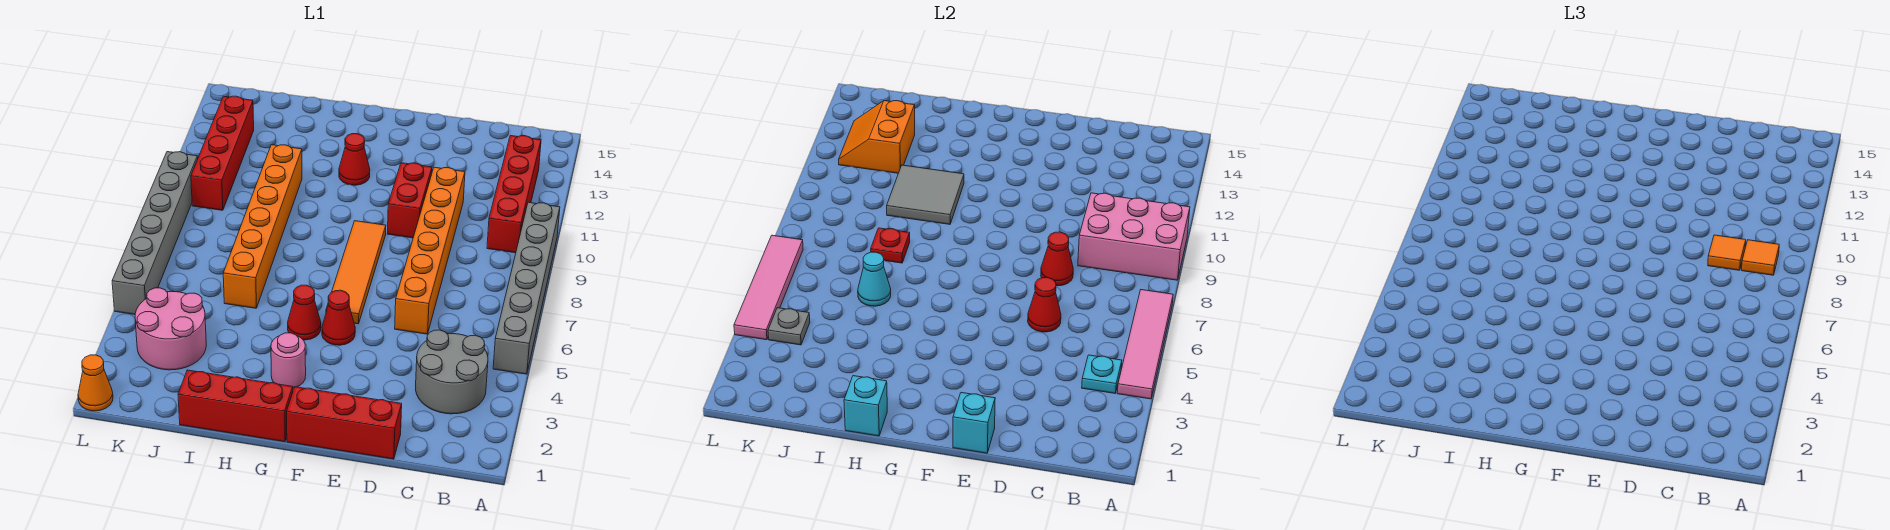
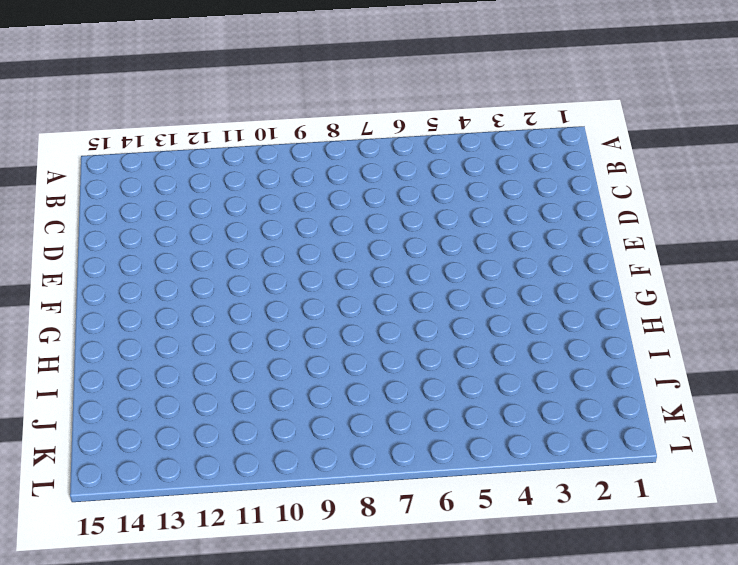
none -> grey 1x6 brick [493,202,560,374]
none -> grey 2x2 round brick [416,330,488,414]
none -> red 1x4 brick [487,136,541,253]
none -> red 1x3 brick [287,387,402,459]

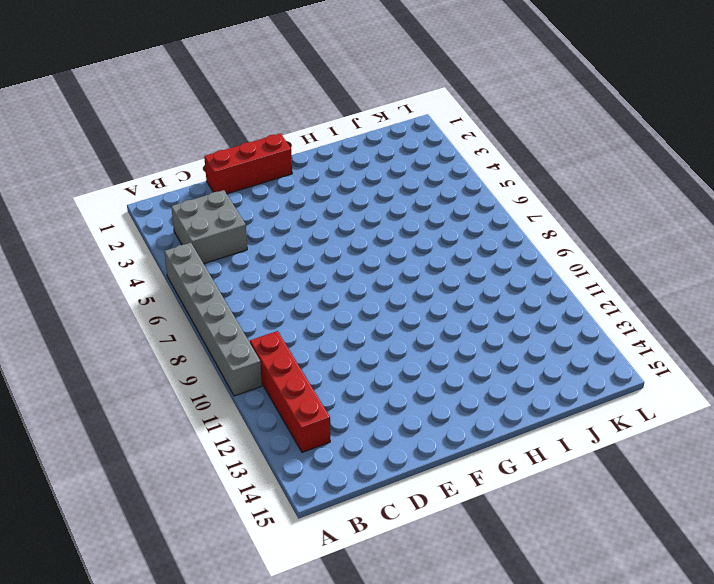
grey 2x2 brick [171,190,247,264] -> grey 2x2 round brick [416,330,488,414]
none -> orange 1x6 brick [395,167,465,334]
none -> red 1x2 brick [388,163,432,238]
none -> red 1x1 cone [322,290,355,345]
none -> orange 1x4 tile [326,221,386,324]

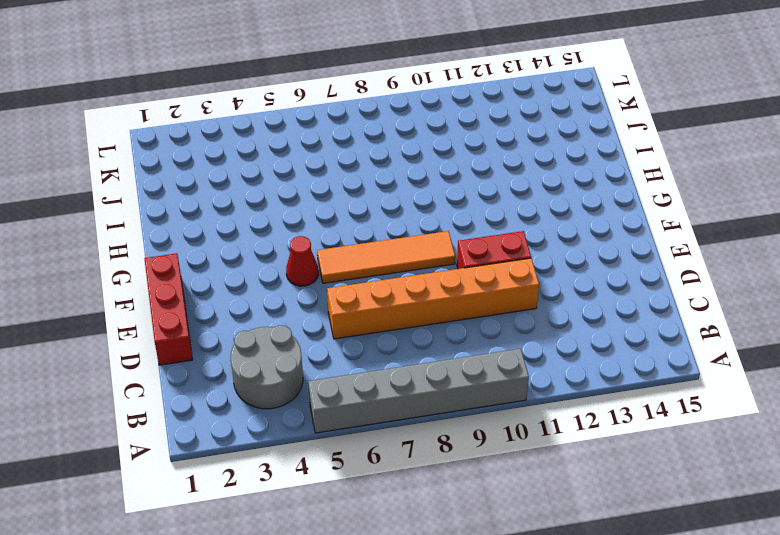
none -> red 1x4 brick [487,136,541,253]
none -> red 1x3 brick [178,370,293,442]
none -> pink 1x1 round brick [271,333,306,388]
none -> red 1x1 cone [288,285,321,340]

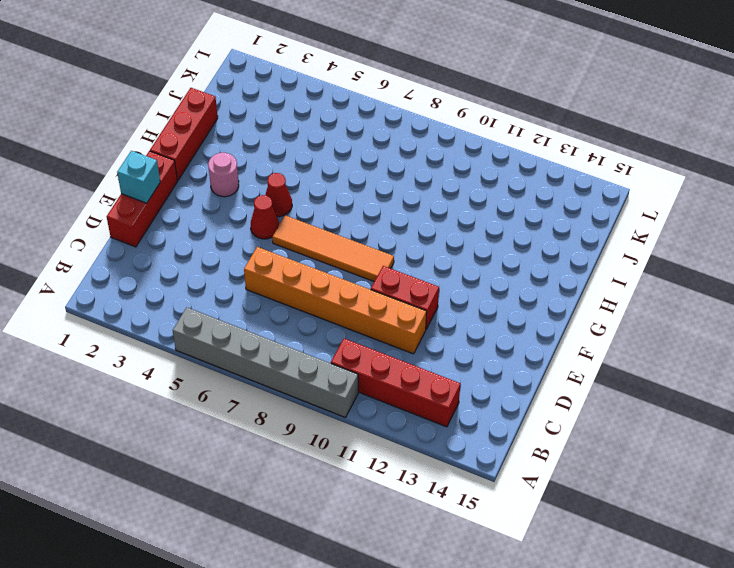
none -> grey 2x2 round brick [416,330,488,414]
none -> red 1x1 cone [339,134,370,185]
none -> orange 1x6 brick [223,145,302,308]
none -> pink 2x2 round brick [135,288,206,370]

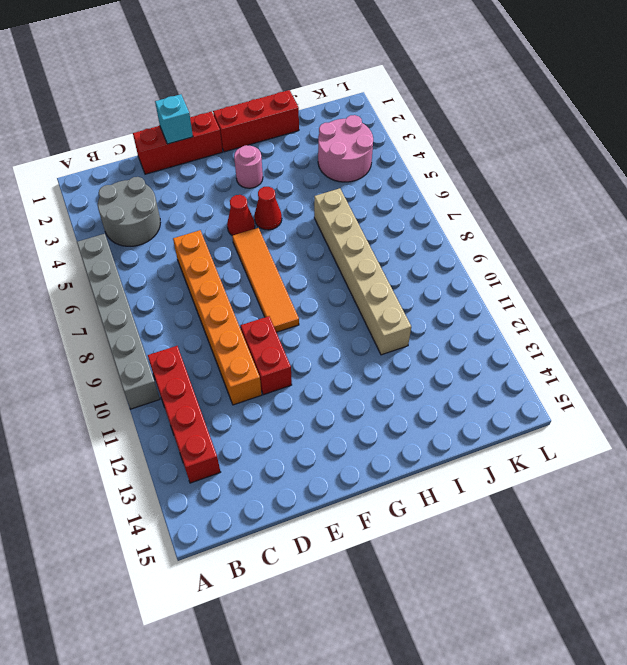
tan 1x6 brick [314,188,411,355] -> orange 1x6 brick [223,145,302,308]
none -> red 1x1 cone [339,134,370,185]
none -> red 1x4 brick [191,96,254,210]
none -> orange 1x1 cone [78,355,113,411]
none -> grey 1x6 brick [112,152,198,314]

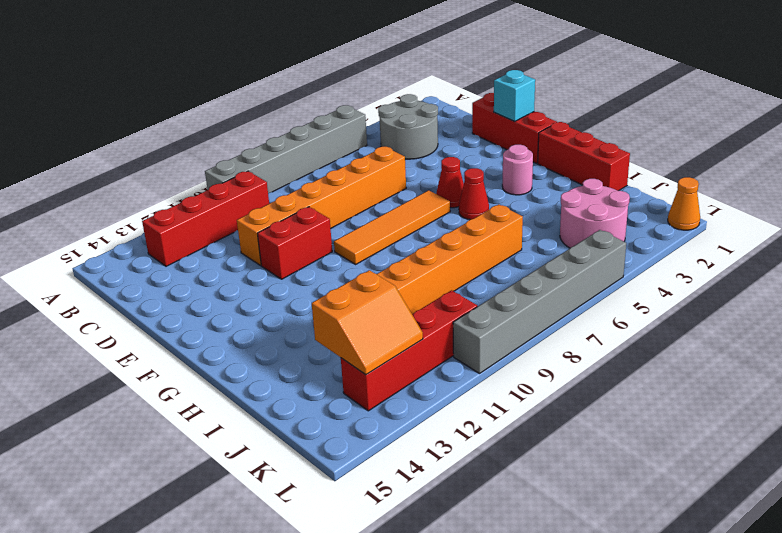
none -> red 1x1 cone [339,134,370,185]
none -> pink 1x4 tile [1117,290,1173,399]
none -> pink 2x3 brick [1078,193,1190,280]
none -> cyan 1x1 plate [1082,355,1122,393]

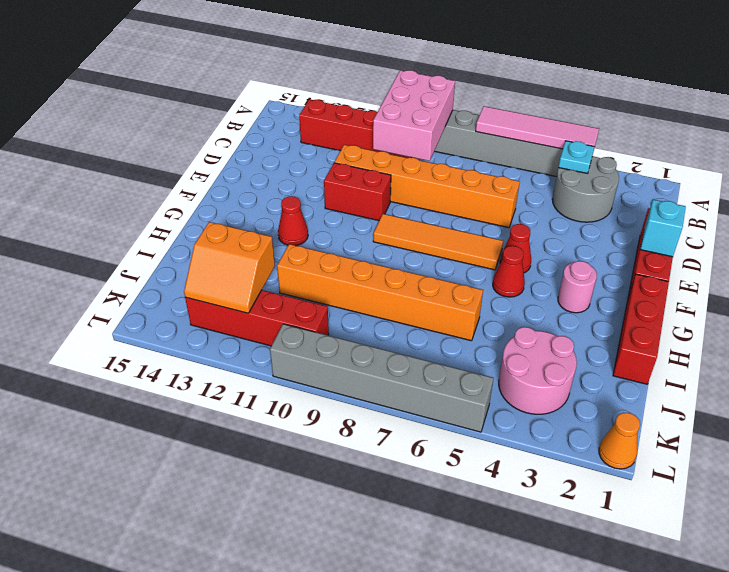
none -> red 1x1 cone [1028,277,1061,332]
none -> red 1x1 cone [1041,232,1073,286]
none -> cyan 1x1 brick [844,376,887,436]
none -> grey 2x2 tile [887,165,964,224]

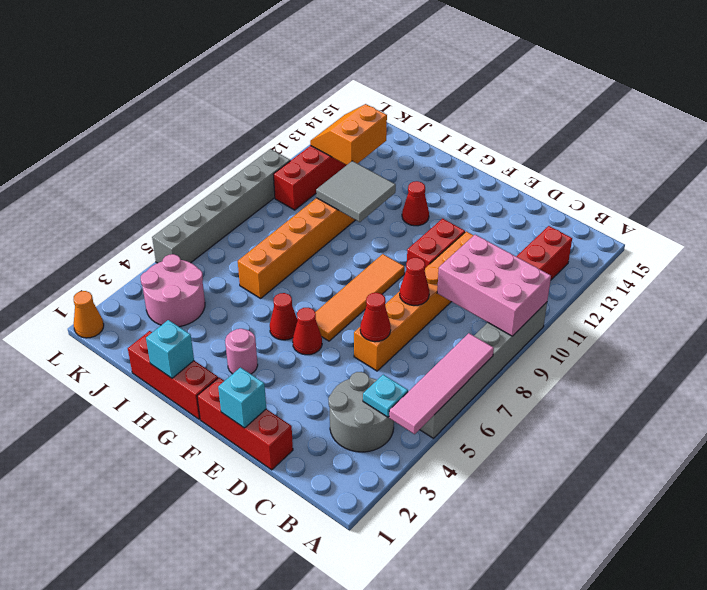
none -> cyan 1x1 cone [858,252,891,306]
none -> red 1x1 plate [871,228,910,263]
none -> grey 1x1 plate [768,308,810,345]
none -> pink 1x4 tile [734,235,803,340]

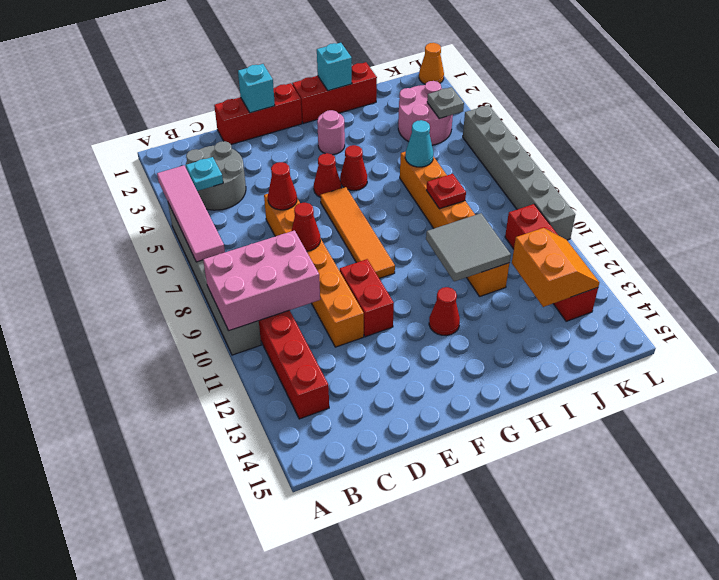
none -> pink 1x4 tile [734,235,803,340]
none -> orange 1x1 tile [1742,240,1779,275]
none -> orange 1x1 tile [1708,235,1746,270]

